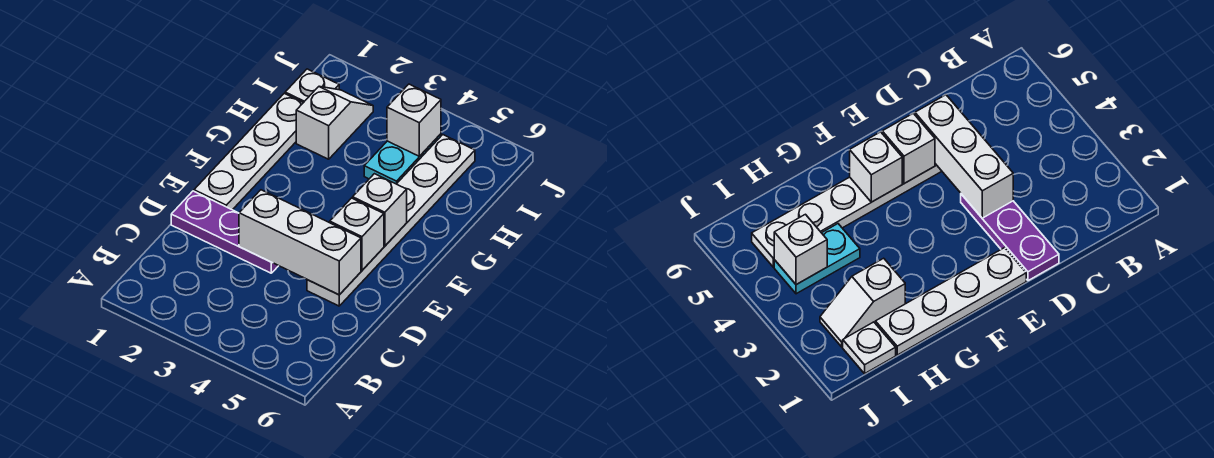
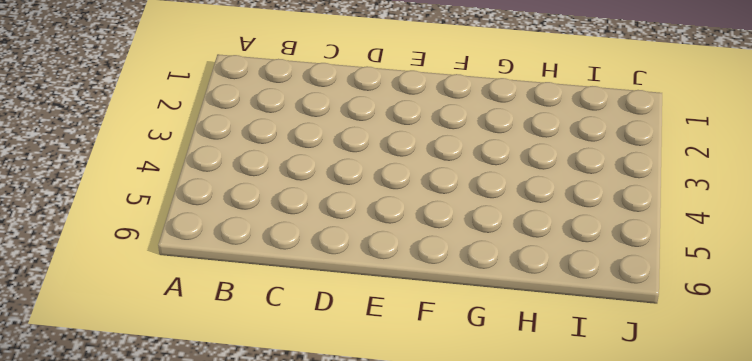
none -> purple 1x3 plate [171,191,278,273]
none -> white 1x6 plate [307,135,475,306]

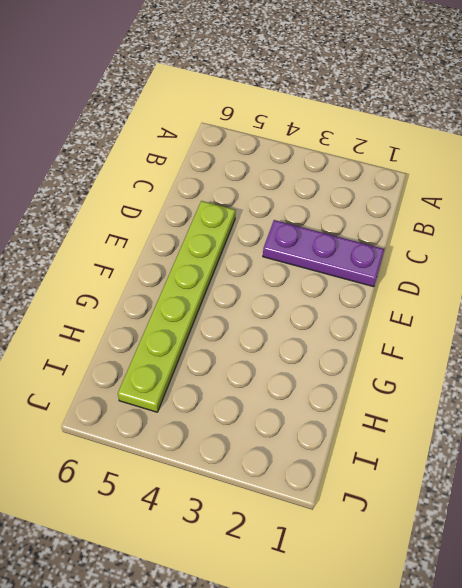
lime 1x6 plate [118,201,236,412] -> white 1x6 plate [307,135,475,306]
none -> white 1x4 plate [194,93,303,210]
none -> white 1x2 slope [296,87,373,159]

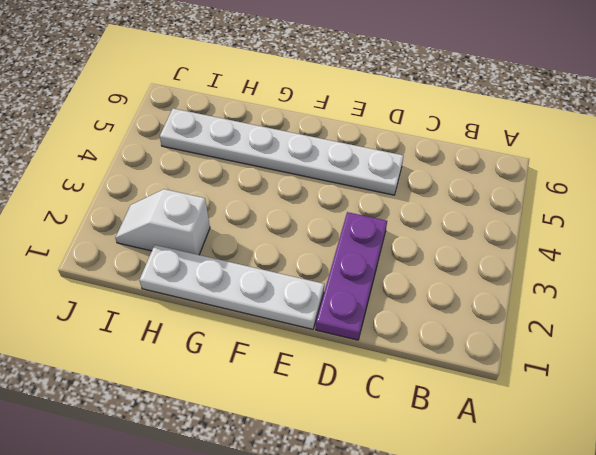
none -> cyan 1x2 plate [364,134,441,184]
none -> white 1x1 plate [285,69,339,103]

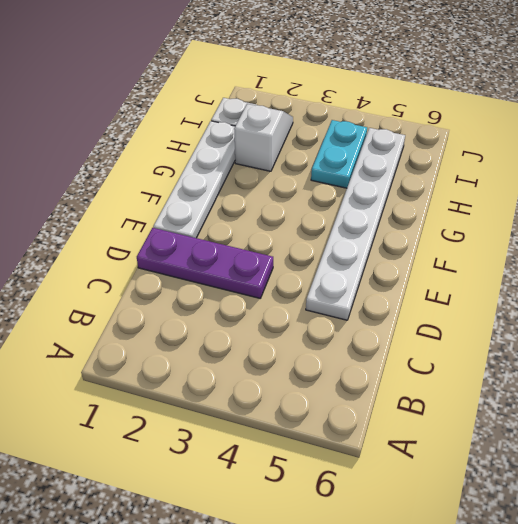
none -> white 1x3 brick [239,190,361,295]
none -> white 1x1 brick [330,198,384,270]

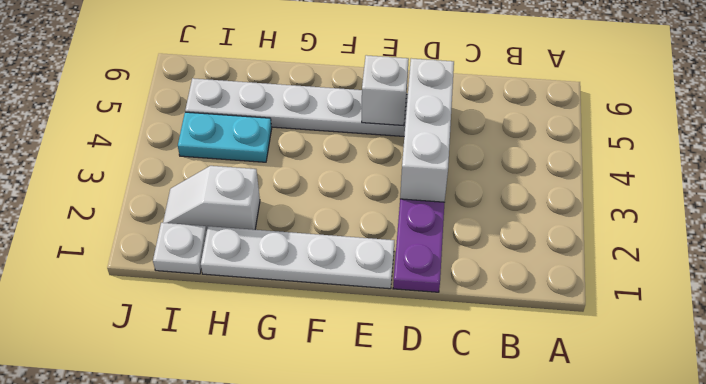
none -> white 1x1 brick [353,174,407,246]
none -> white 1x1 brick [387,84,441,156]

